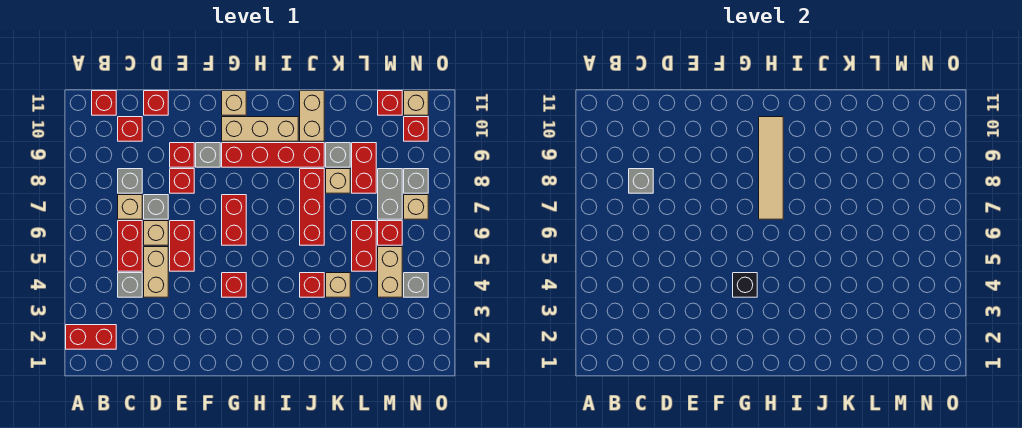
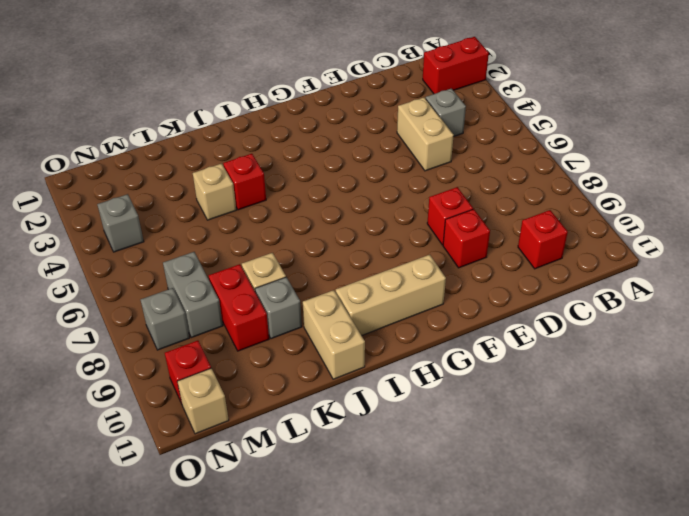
none -> red 1x1 brick [92,91,116,115]
none -> red 1x2 brick [118,221,142,271]
none -> tan 1x1 brick [118,195,142,219]
none -> grey 1x1 brick [118,169,142,193]

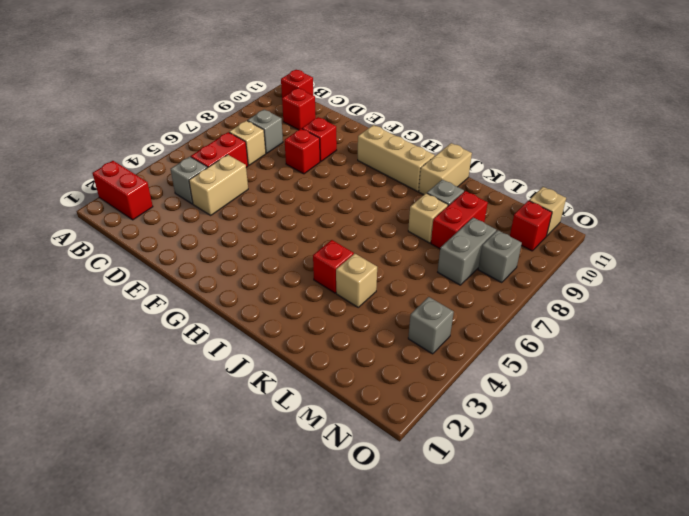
none -> tan 1x1 brick [144,221,168,245]
none -> grey 1x1 brick [144,195,168,219]
none -> red 1x1 brick [144,91,168,115]
none -> red 1x2 brick [170,221,194,271]

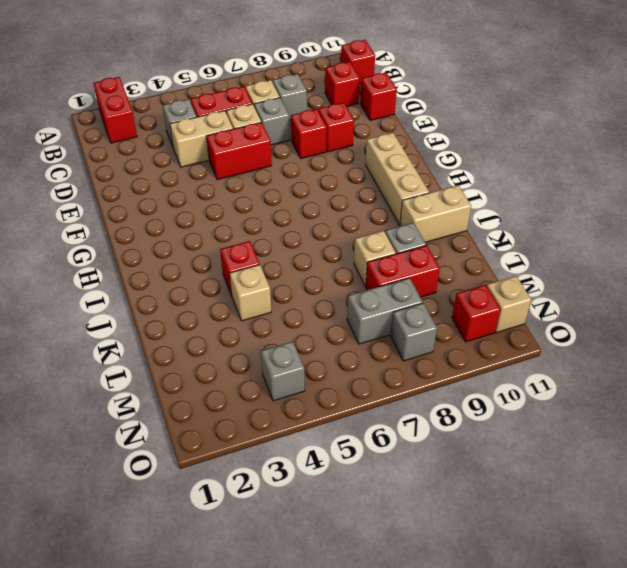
none -> grey 1x1 brick [196,143,220,167]
none -> red 1x1 brick [222,273,246,297]
none -> red 1x2 brick [222,195,246,245]
none -> red 1x4 brick [222,143,324,167]

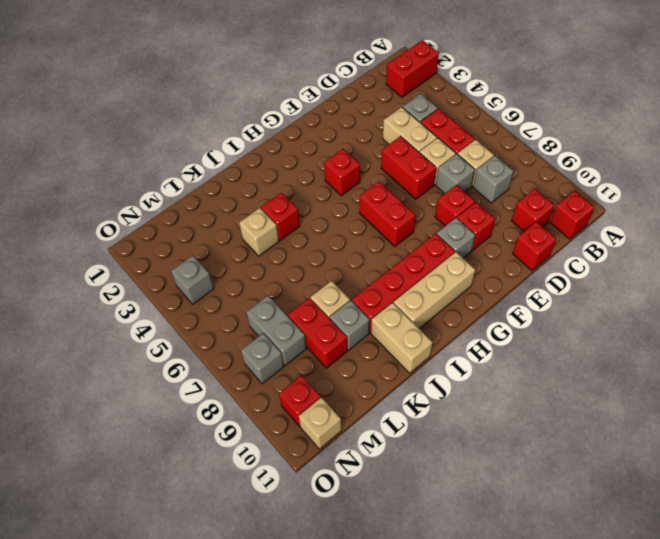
none -> tan 1x1 brick [222,91,246,115]
none -> red 1x3 brick [300,169,324,245]
none -> red 1x2 brick [352,221,376,271]
none -> tan 1x2 brick [378,247,402,297]

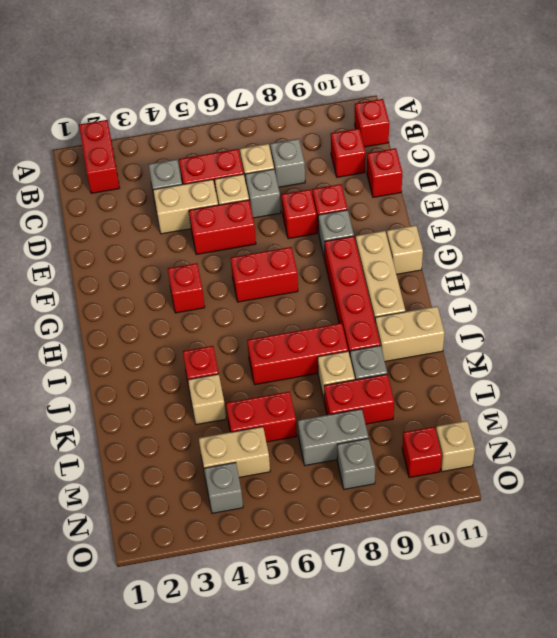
none -> red 1x1 brick [378,221,402,245]
none -> red 1x1 brick [378,91,402,115]
none -> tan 1x1 brick [404,195,428,219]
none -> grey 1x1 brick [629,169,653,193]

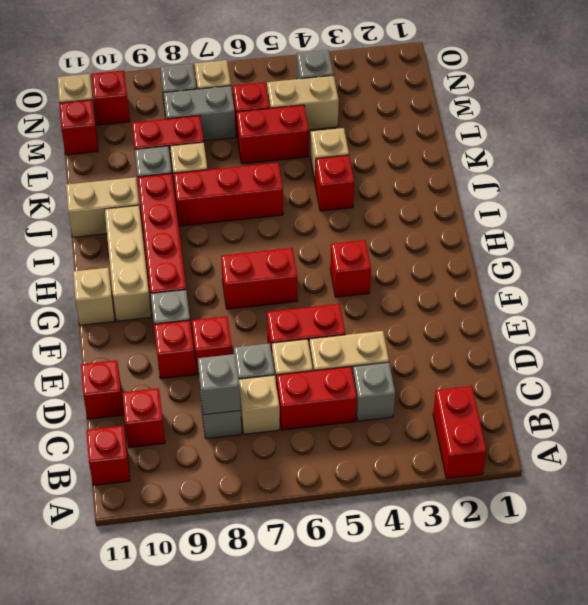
none -> black 1x1 brick [733,273,757,297]
none -> tan 1x4 tile [759,117,783,219]

